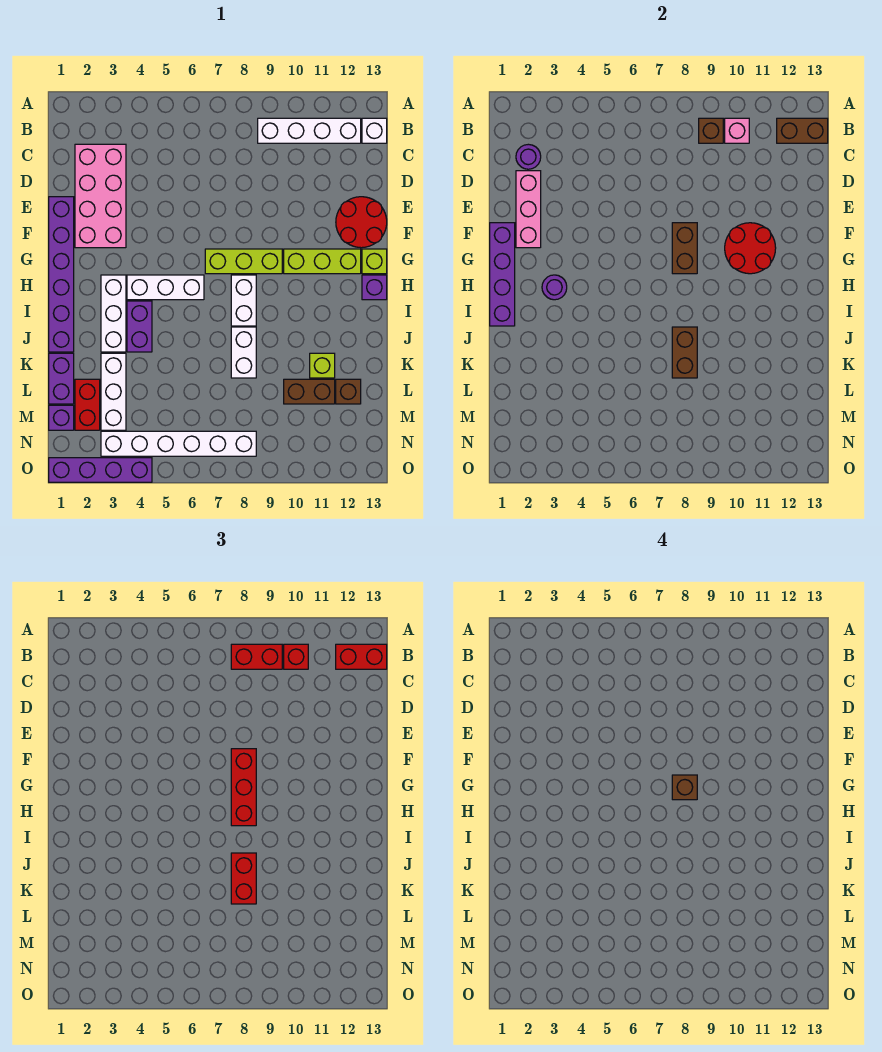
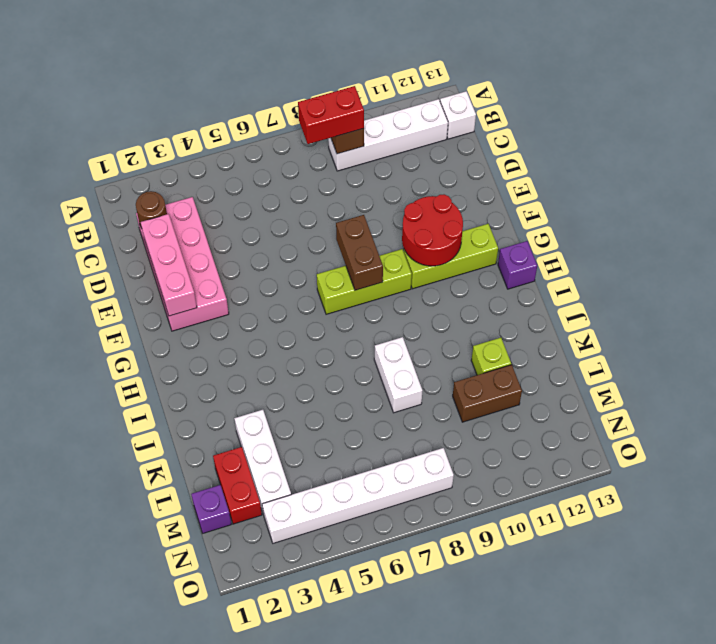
brown 1x1 round brick [136,191,167,228] -> purple 1x1 round brick [516,144,541,169]
none -> purple 1x6 brick [49,197,74,352]
none -> red 2x2 round brick [336,197,387,248]
none -> lime 1x1 brick [362,249,387,274]
none -> white 1x3 brick [101,275,126,352]

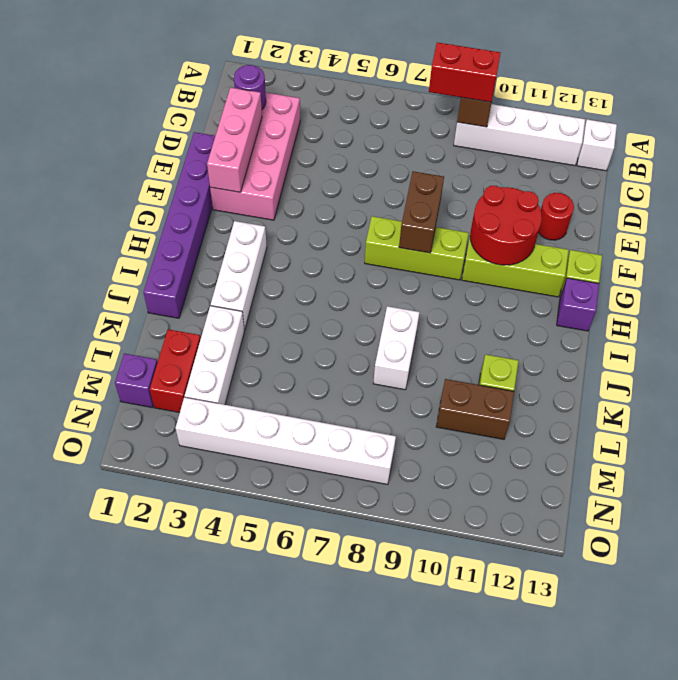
red 1x1 round brick [538,193,574,240] -> red 2x2 round brick [336,197,387,248]
none -> white 1x3 brick [127,275,204,300]
none -> white 1x2 brick [231,275,256,326]
none -> purple 1x2 brick [127,301,152,352]
none -> purple 1x2 brick [49,353,74,404]

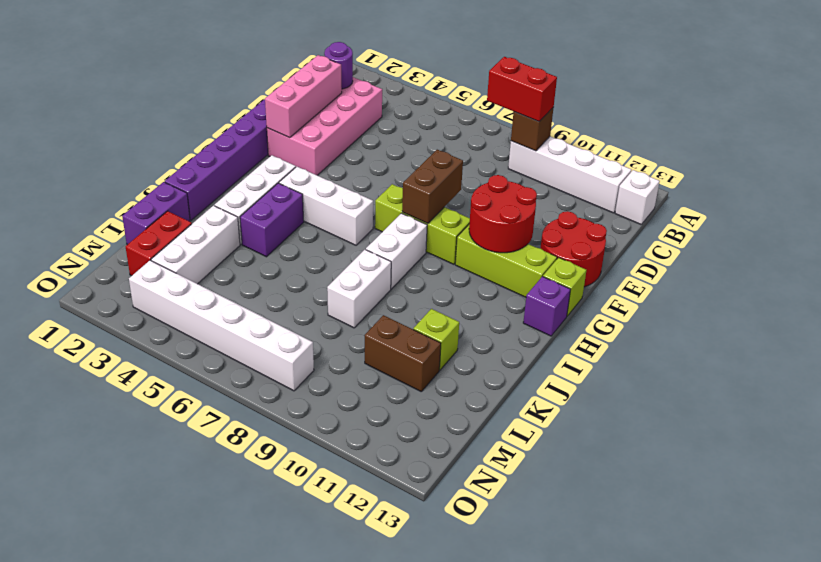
none -> brown 1x1 brick [336,379,361,404]
none -> purple 1x1 brick [49,405,74,430]
none -> purple 1x4 brick [49,458,152,482]
none -> pink 1x1 brick [725,118,749,143]

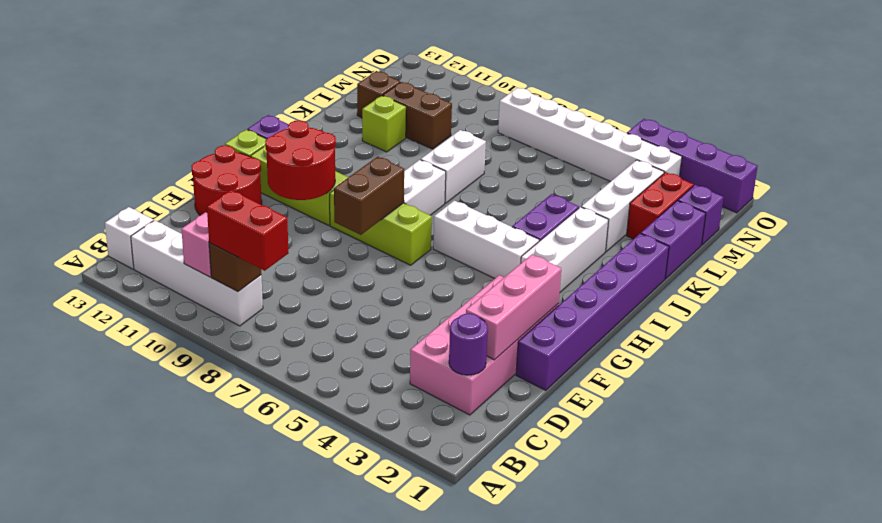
none -> brown 1x2 brick [777,118,828,143]
none -> purple 1x4 brick [490,223,515,326]
none -> purple 1x1 round brick [542,275,567,300]
none -> brown 1x2 brick [672,327,697,378]

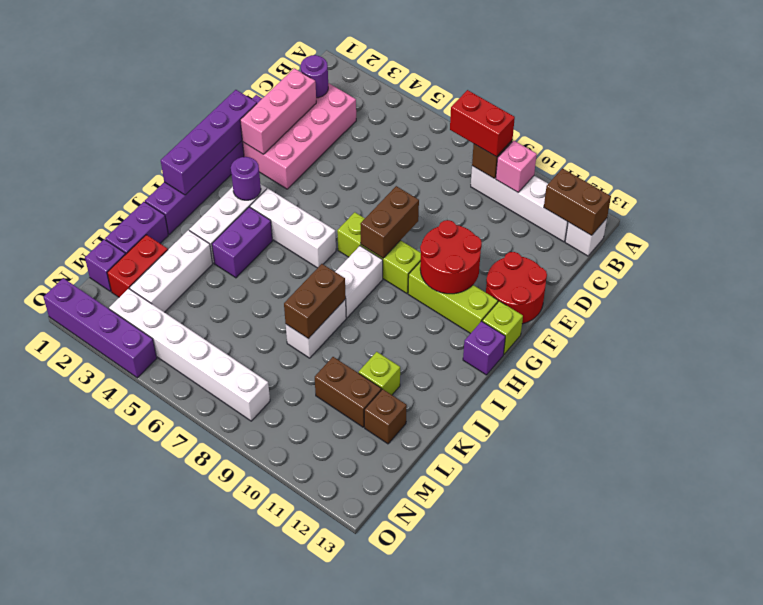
none -> red 1x1 brick [284,644,308,669]
none -> red 1x2 brick [336,644,387,669]
none -> red 1x3 brick [231,749,256,826]
none -> red 1x2 brick [231,853,256,904]

